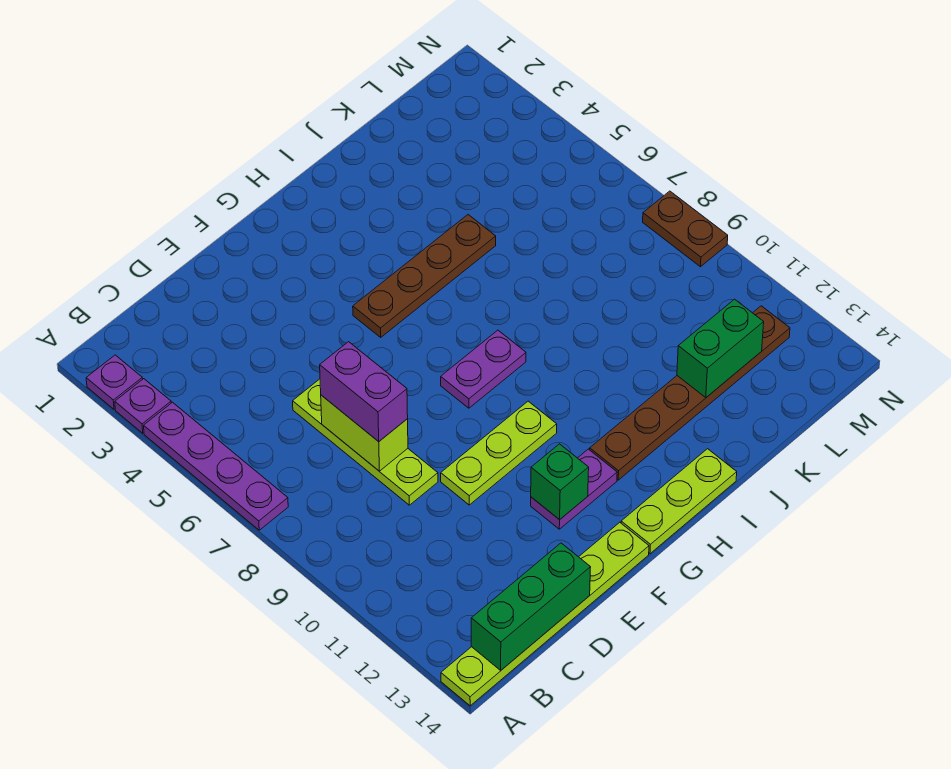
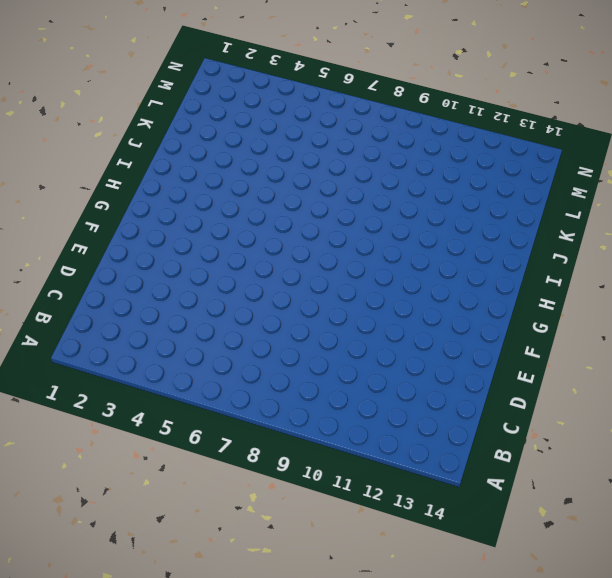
none -> purple 1x1 plate [86,355,143,409]
none -> purple 1x1 plate [115,379,171,433]
none -> purple 1x4 plate [144,402,288,530]

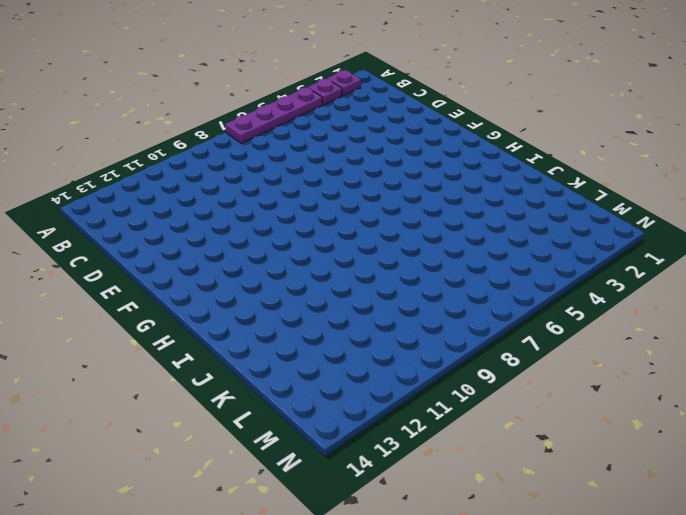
none -> lime 1x6 plate [441,522,649,706]
none -> lime 1x4 plate [293,379,438,505]
none -> lime 1x3 plate [441,401,557,505]

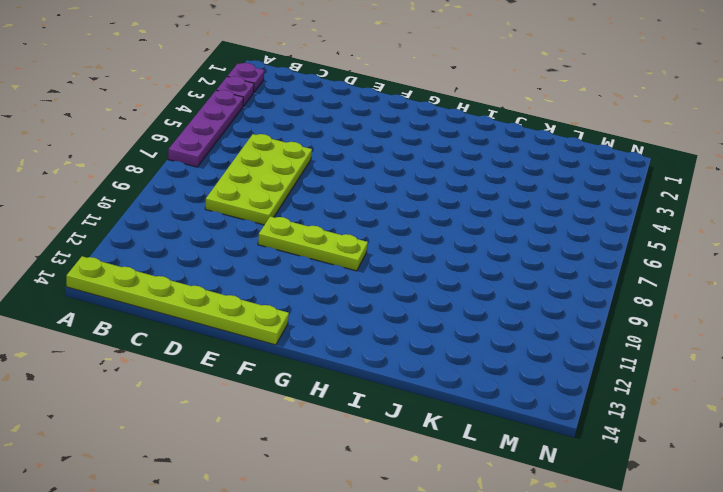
lime 2x4 plate [205,134,312,225] -> lime 1x4 plate [293,379,438,505]
none -> purple 1x2 plate [531,449,617,529]
none -> brown 1x4 plate [353,215,496,337]
none -> purple 1x2 plate [441,330,526,408]

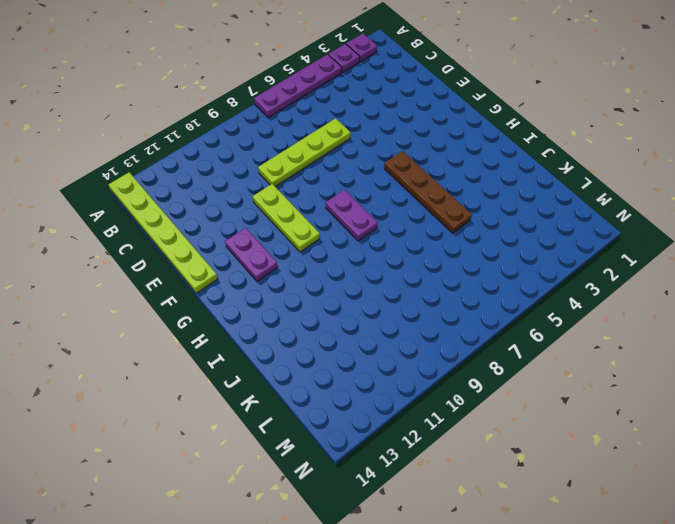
none -> lime 1x3 plate [621,449,737,554]
none -> brown 1x6 plate [590,306,790,480]
none -> brown 1x2 plate [643,191,728,267]

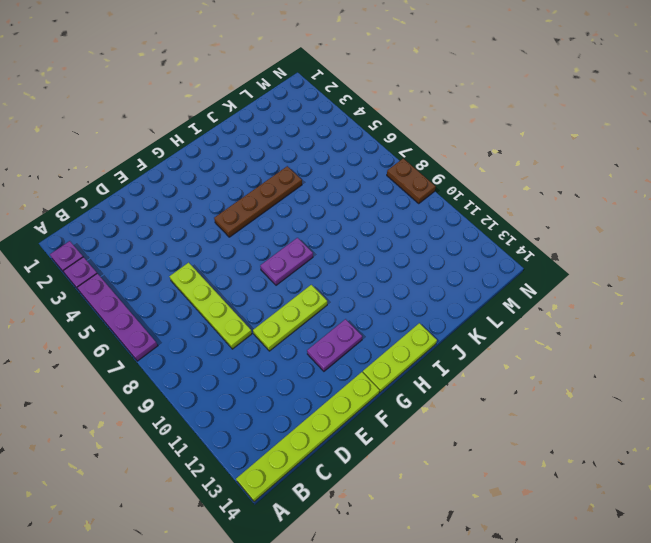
none -> brown 1x6 plate [590,306,790,480]
none -> green 1x3 brick [471,543,591,670]
none -> lime 1x2 brick [321,395,408,471]

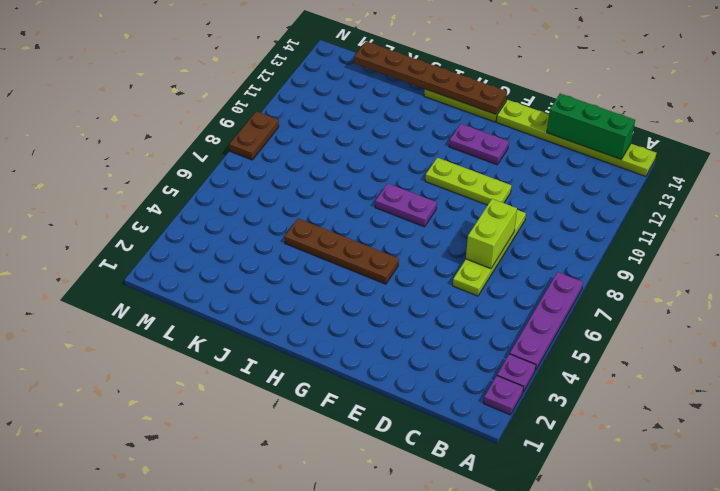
brown 1x6 plate [354,42,507,114] -> brown 1x6 plate moved to [590,306,790,480]
none -> green 1x1 brick [531,444,589,520]
none -> green 1x2 brick [677,299,764,398]
none -> purple 1x2 brick [320,342,408,442]

